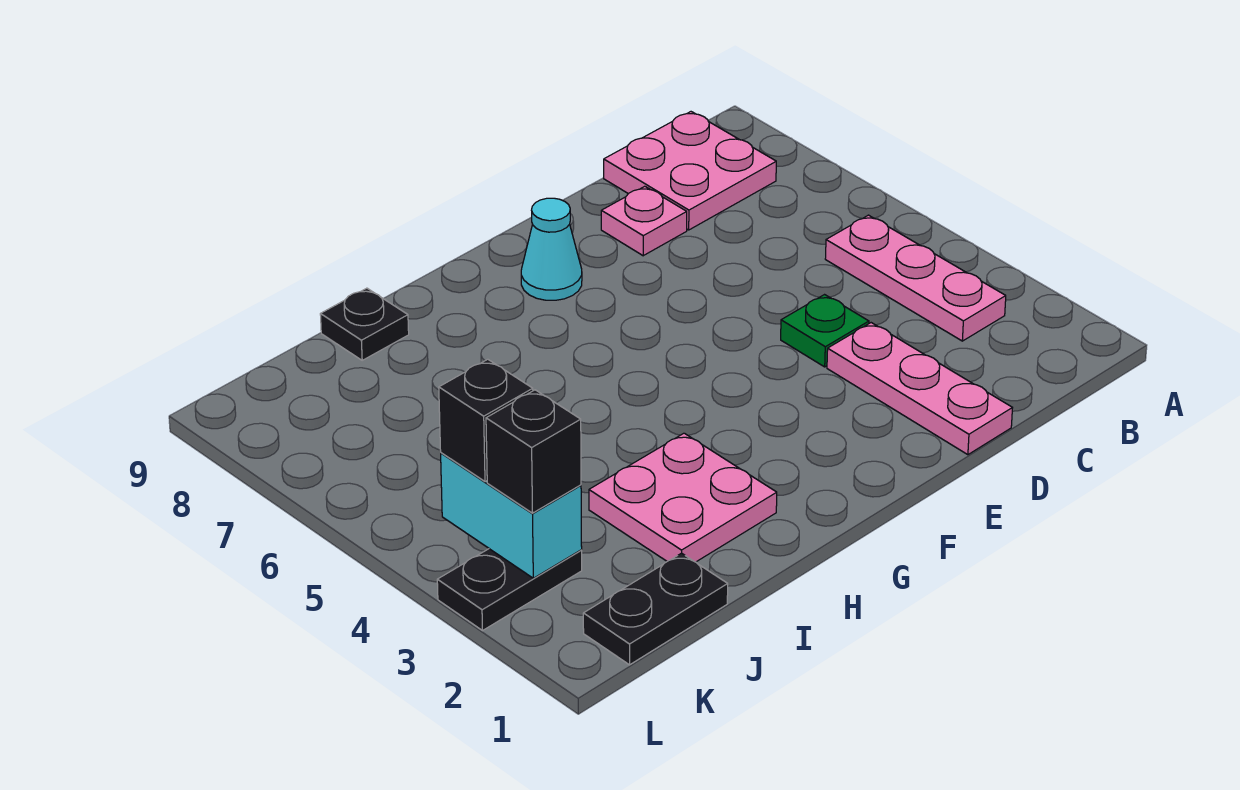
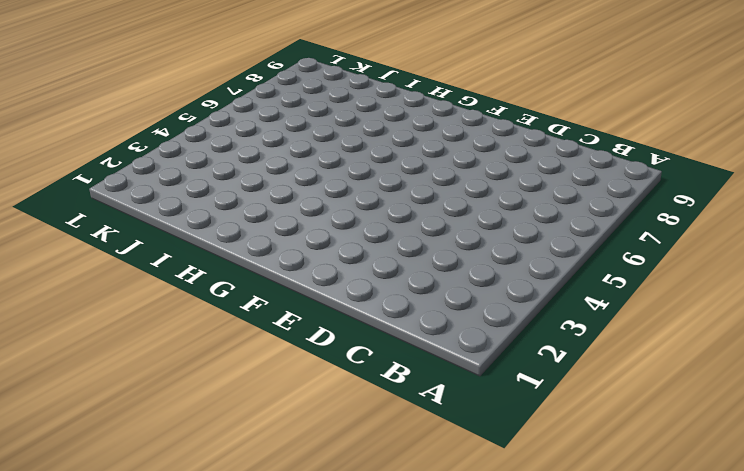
none -> pink 1x3 plate [825,215,1006,341]
none -> pink 2x2 plate [604,112,776,230]
none -> pink 1x3 plate [827,323,1012,455]

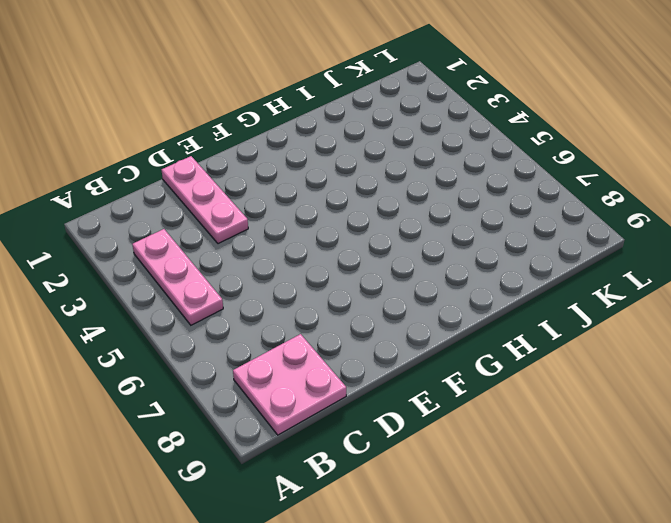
none -> green 1x1 plate [781,295,869,367]
none -> pink 1x1 plate [601,186,687,256]
none -> cyan 1x1 cone [521,198,582,300]

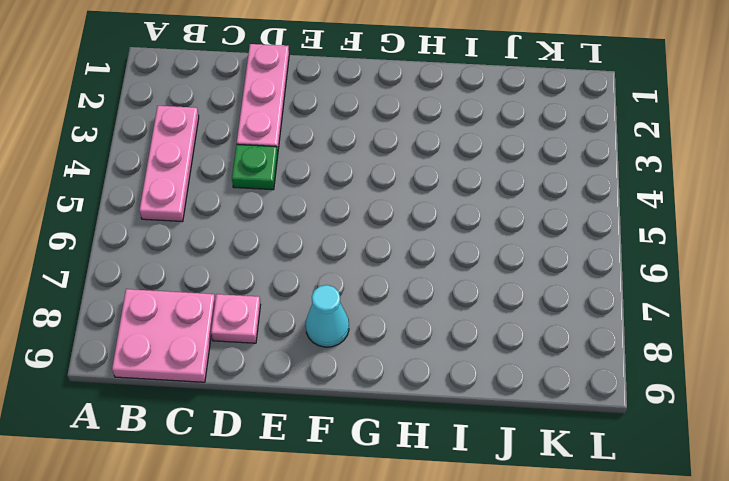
none -> pink 2x2 plate [589,433,777,562]
none -> black 1x1 plate [320,288,409,360]
none -> black 1x2 plate [583,553,728,665]

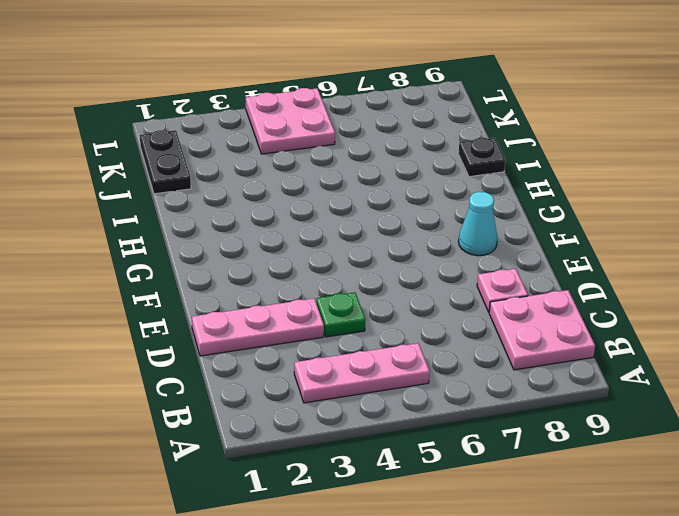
pink 2x2 plate [246,88,335,154] -> pink 2x2 plate moved to [589,433,777,562]
none -> black 1x2 plate [437,549,582,630]
none -> cyan 1x2 brick [441,453,582,578]
none -> black 1x1 brick [486,390,581,513]

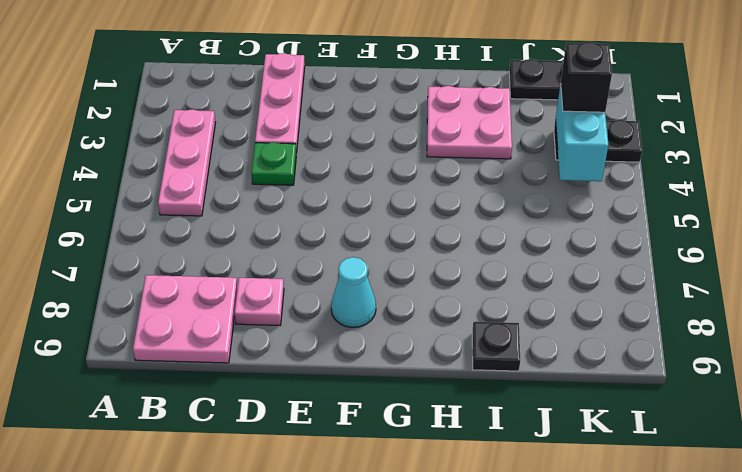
none -> black 1x1 brick [439,359,533,482]

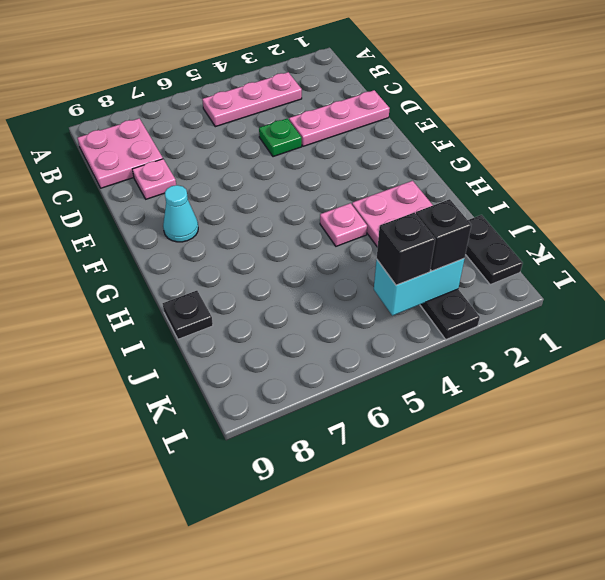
pink 1x1 plate [320,203,367,246] -> none

